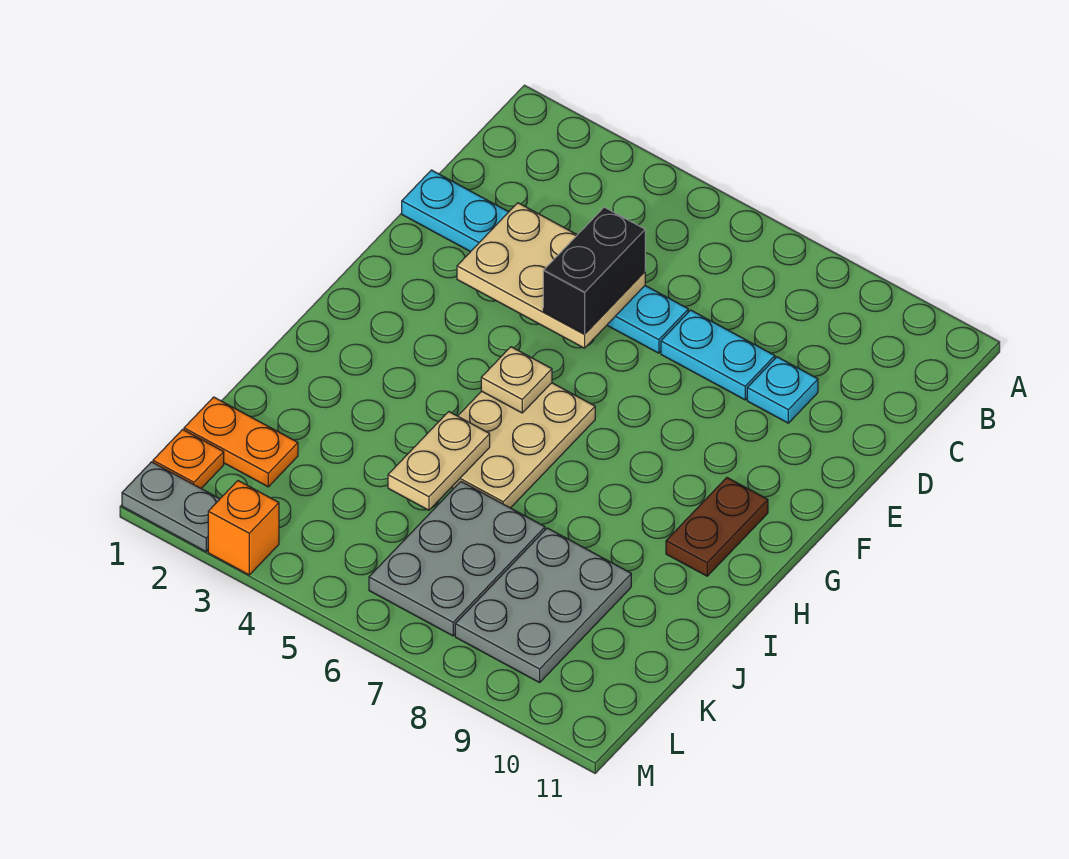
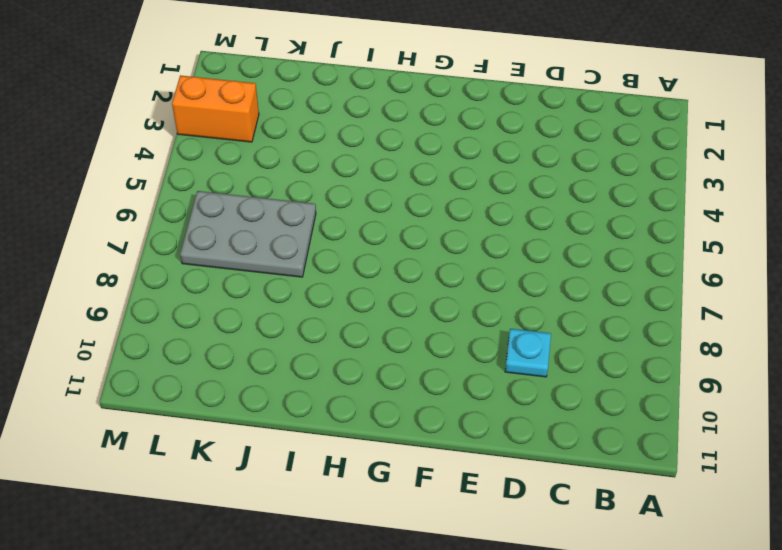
orange 1x2 brick [172,75,259,142] -> orange 1x1 brick [208,481,279,575]
none -> cyan 1x6 plate [402,170,688,353]
none -> cyan 1x2 plate [661,310,775,400]
none -> tan 2x3 plate [452,383,595,508]

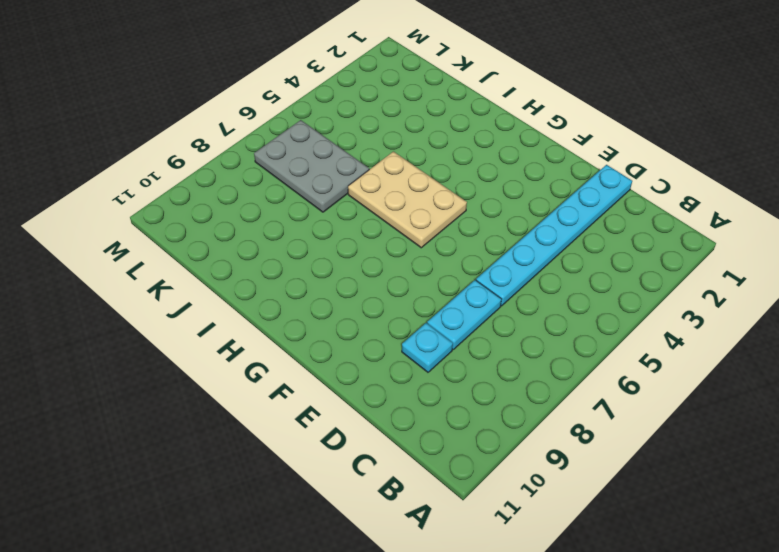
none -> brown 1x2 plate [666,478,768,576]
none -> grey 2x3 plate [455,528,631,683]
none -> orange 1x2 plate [184,397,298,487]

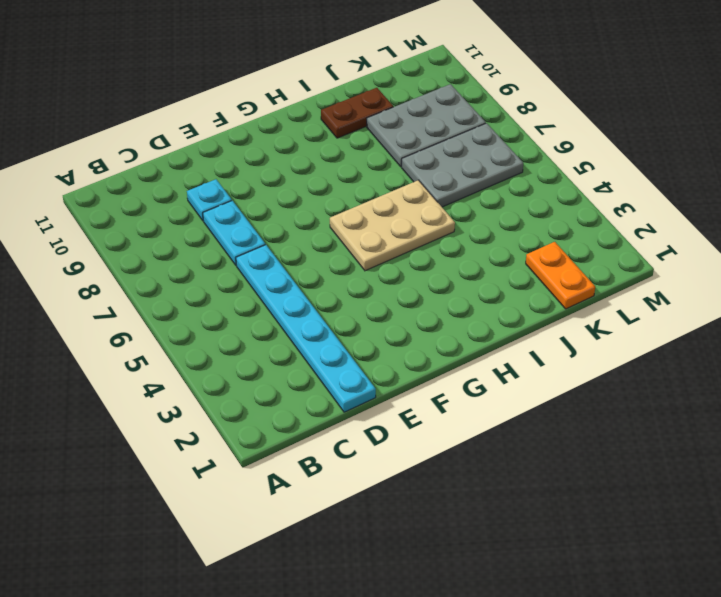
brown 1x2 plate [321,88,393,138] -> brown 1x2 plate moved to [666,478,768,576]
none -> orange 1x1 plate [153,430,224,488]
none -> grey 1x2 plate [122,462,219,552]
none -> orange 1x1 brick [208,481,279,575]

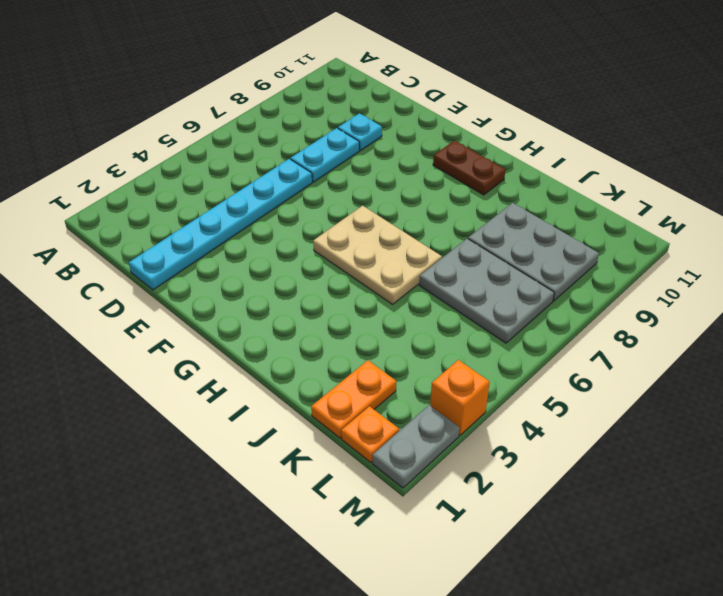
none -> tan 2x3 plate [457,203,645,348]
none -> tan 1x1 plate [481,347,552,413]
none -> tan 1x2 plate [388,412,490,510]

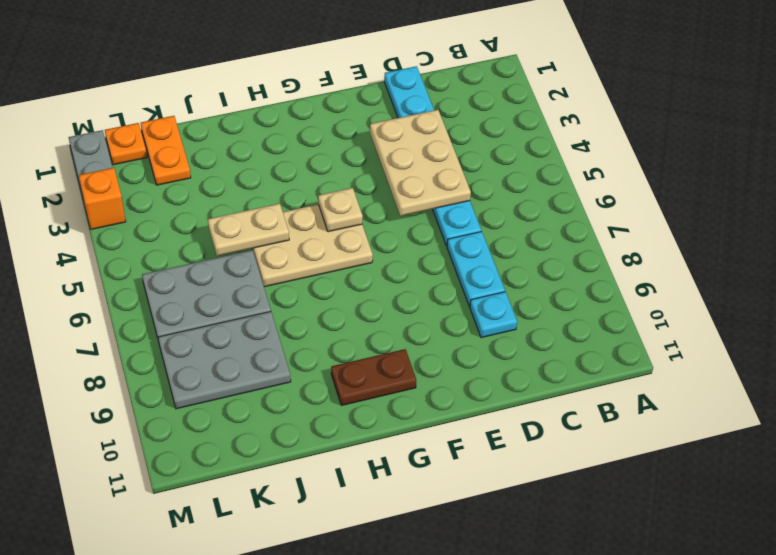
none -> black 1x2 brick [543,207,645,334]

